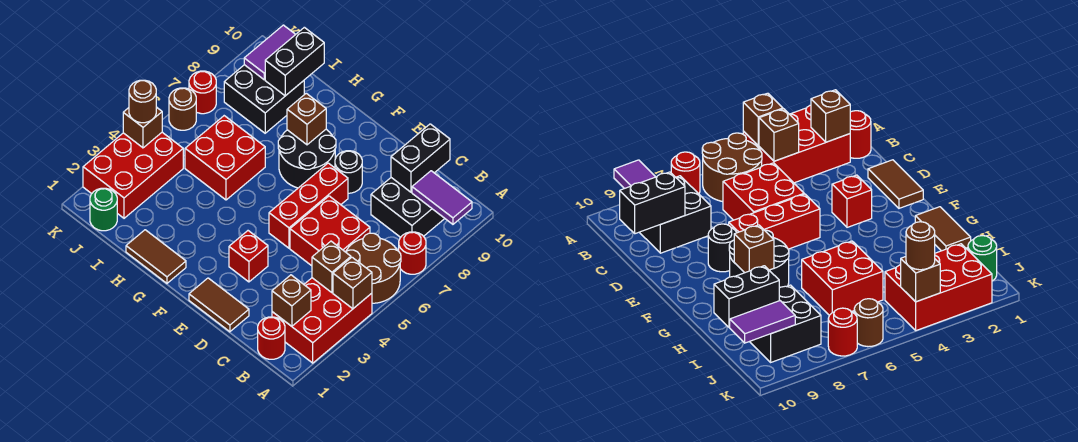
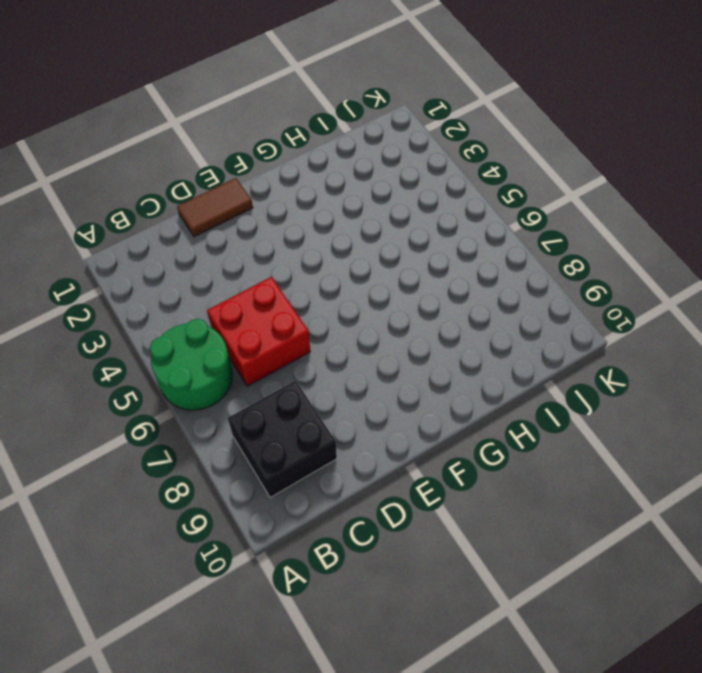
green 2x2 round brick [150,319,232,410] -> brown 2x2 round brick [346,233,401,303]
none -> red 2x3 brick [272,278,372,363]
none -> red 1x1 round brick [399,232,426,274]
none -> red 1x1 round brick [258,317,285,359]

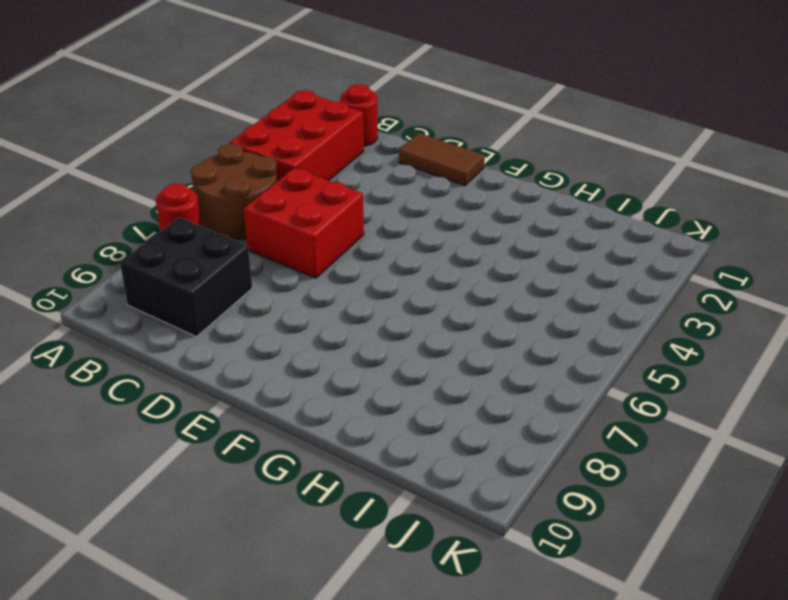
none -> red 1x1 brick [229,231,268,282]
none -> red 1x3 brick [269,163,348,248]
none -> black 1x1 round brick [335,151,362,193]

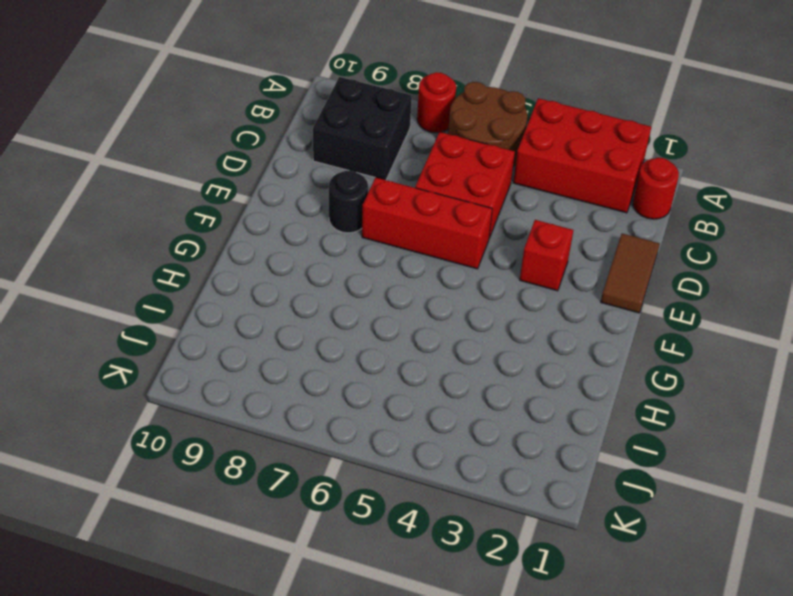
none -> black 2x2 round brick [278,129,336,188]
none -> brown 1x2 tile [126,230,186,283]
none -> red 2x2 brick [185,116,265,200]

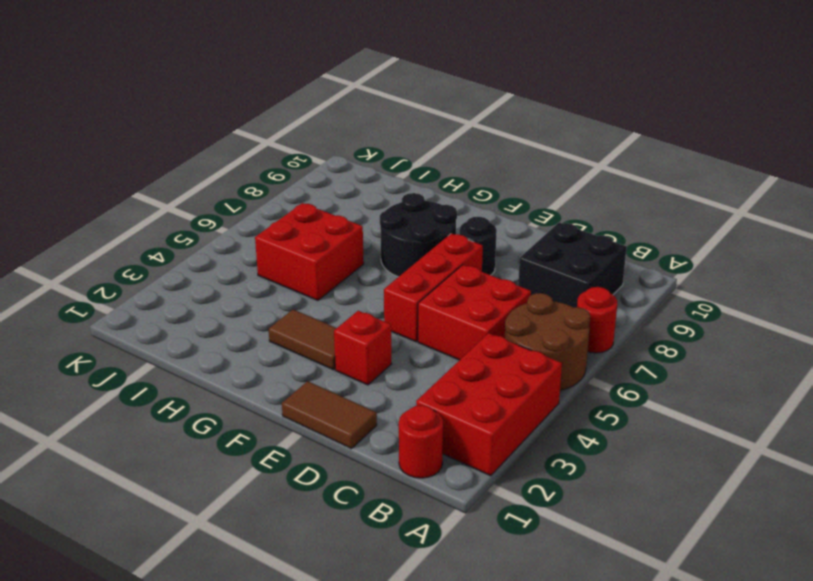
brown 1x2 tile [269,310,336,370] -> brown 1x2 tile moved to [126,230,186,283]
none -> black 2x2 brick [224,65,304,133]
none -> green 1x1 round brick [90,188,117,231]
none -> red 2x3 brick [83,132,183,218]

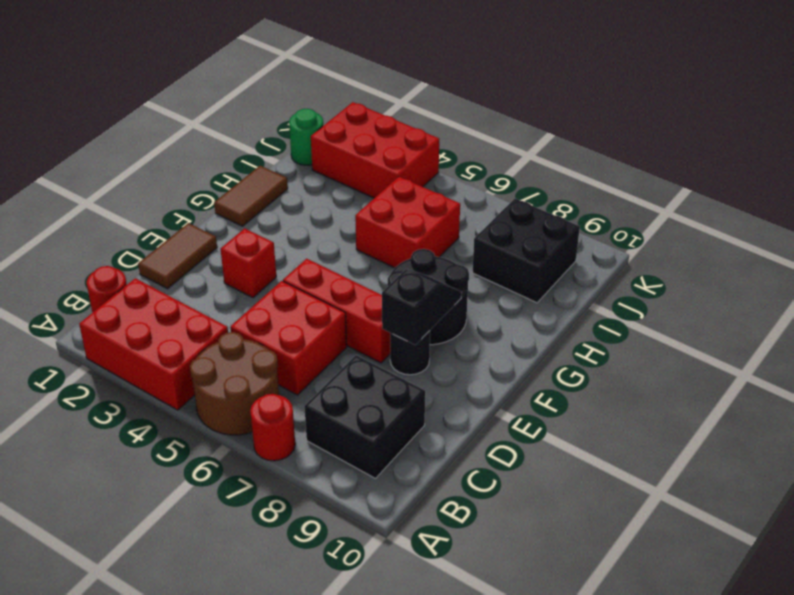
black 1x2 slope [382,269,461,345] -> none
none -> brown 1x1 round brick [169,88,196,130]
none -> red 1x1 round brick [189,71,216,114]
none -> brown 1x1 brick [333,257,372,309]

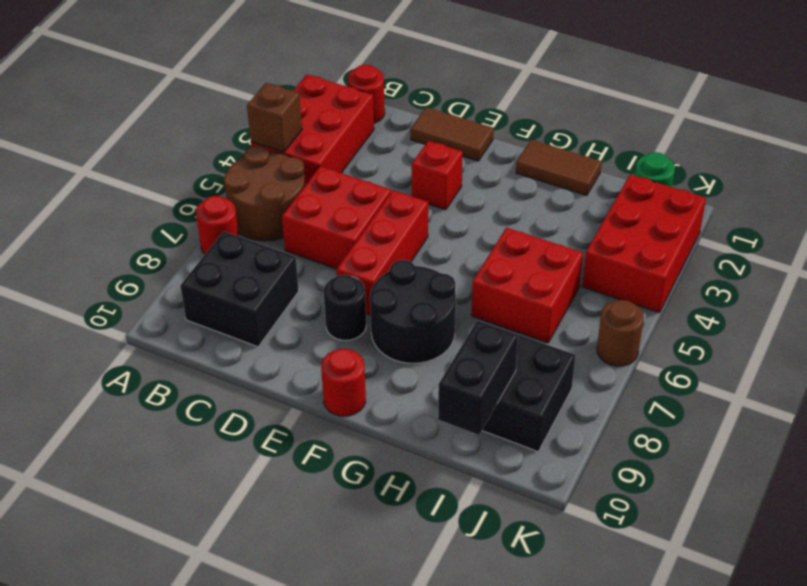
red 1x1 round brick [321,349,366,416] -> red 1x1 round brick moved to [189,71,216,114]
none -> purple 1x2 tile [412,171,472,224]
none -> brown 1x1 brick [272,275,311,326]
none -> brown 1x1 brick [312,241,351,293]

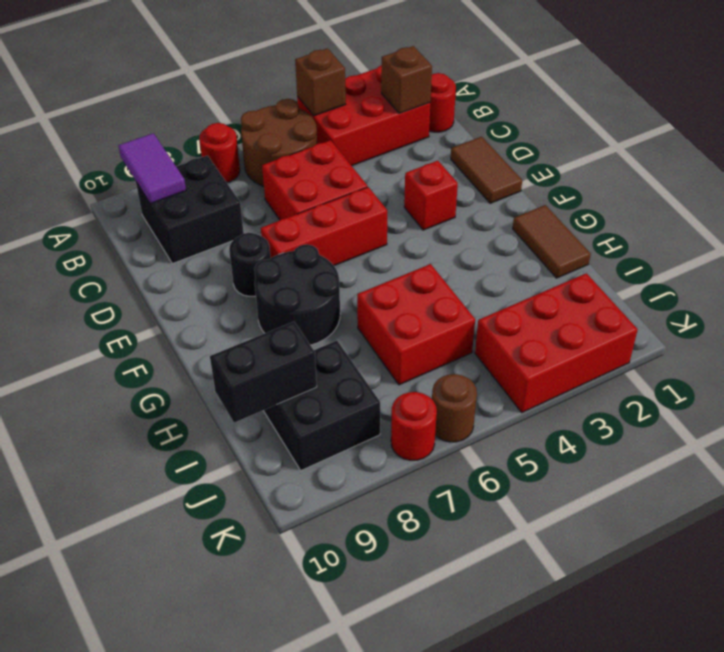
none -> green 1x1 round brick [90,188,117,231]
none -> brown 1x1 brick [312,241,351,293]
none -> black 1x2 brick [391,124,450,192]

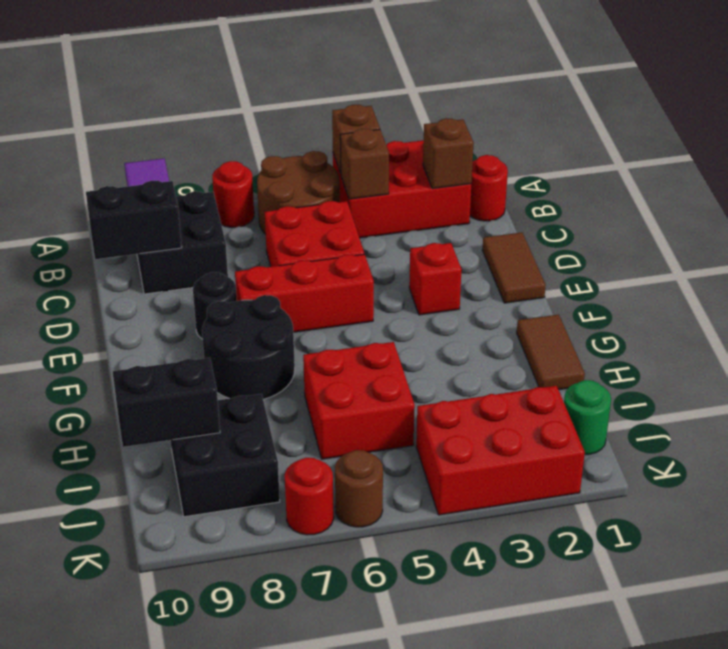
none -> brown 1x1 brick [287,93,326,145]
none -> purple 1x2 tile [244,25,296,80]
none -> brown 1x1 brick [123,107,162,148]

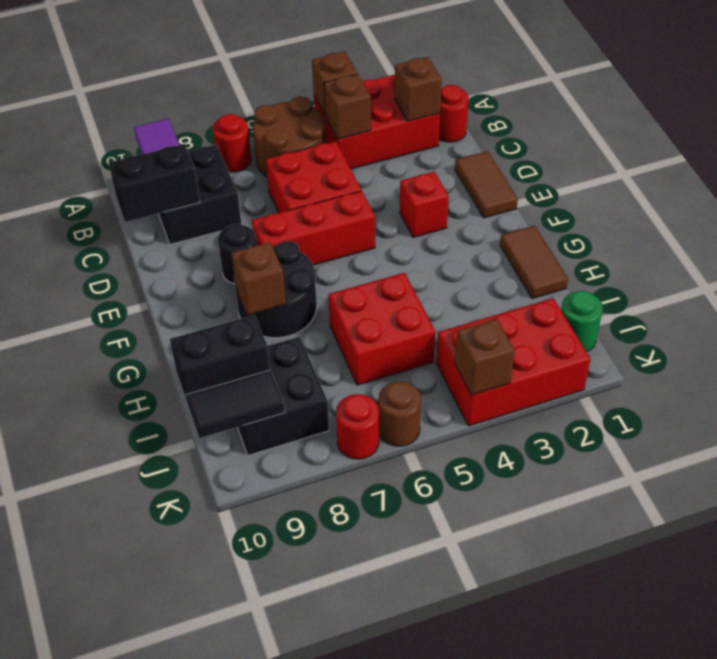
black 1x2 tile [186,370,285,438] -> purple 1x2 tile [244,25,296,80]
none -> brown 1x1 round brick [129,80,156,123]

